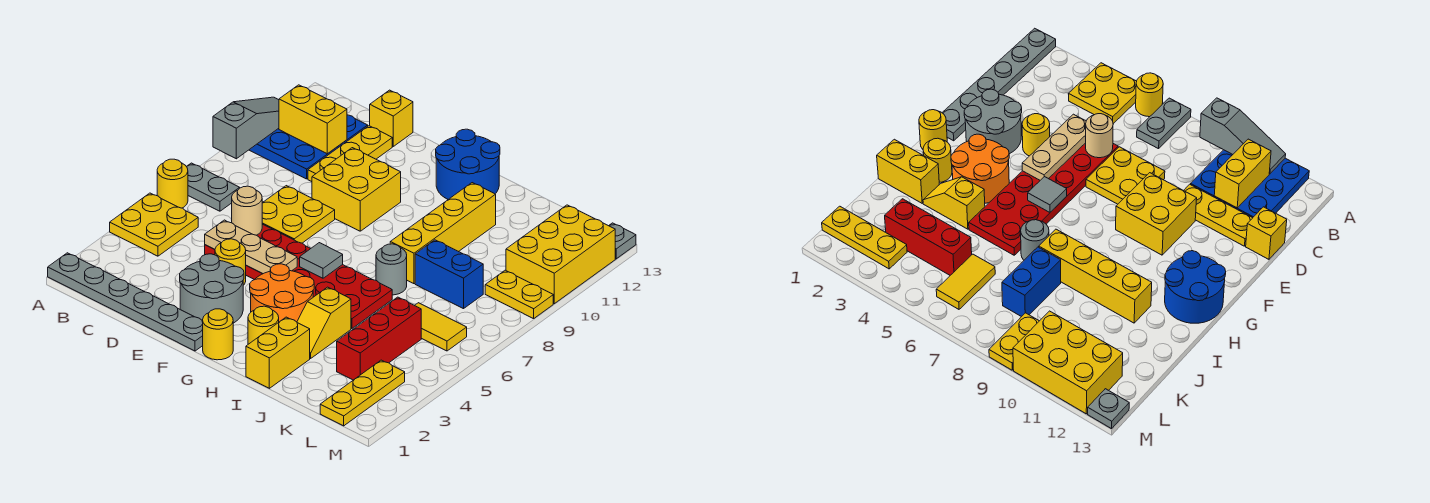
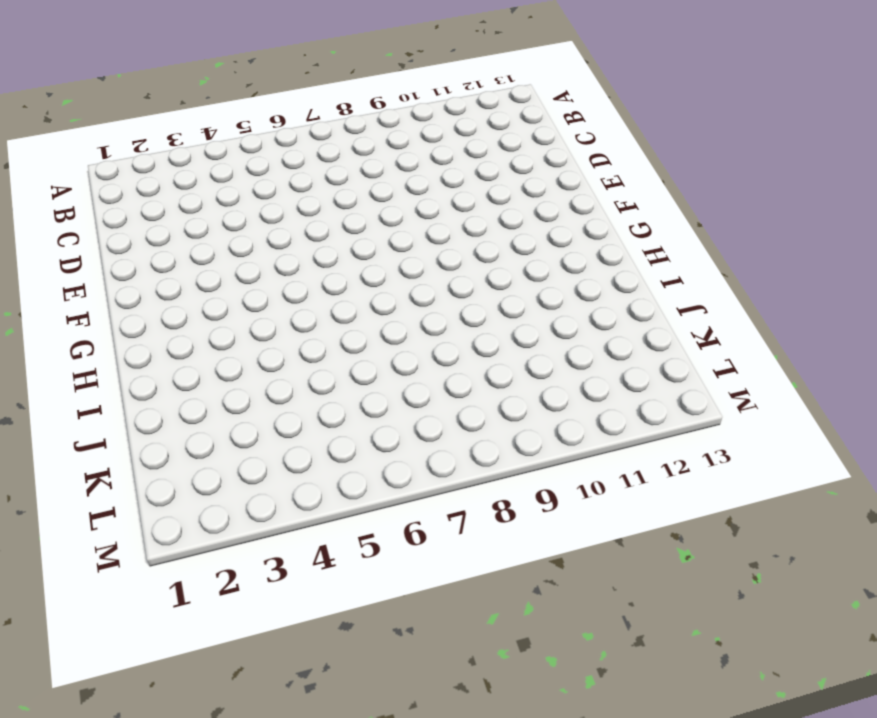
none -> grey 1x6 plate [48,253,203,351]
none -> yellow 2x2 plate [110,193,198,256]
none -> yellow 1x1 round brick [157,159,188,208]
none -> grey 1x2 plate [187,163,239,211]

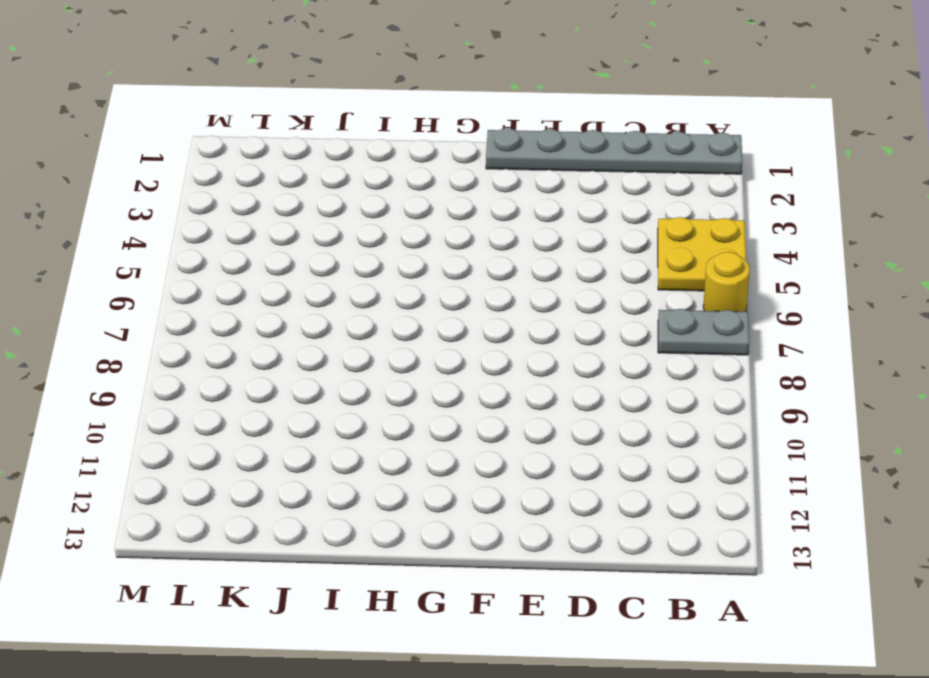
none -> blue 3x3 plate [249,115,368,179]
none -> red 2x6 plate [205,224,392,329]
none -> yellow 2x2 plate [262,186,335,243]
none -> yellow 1x3 plate [308,126,392,182]

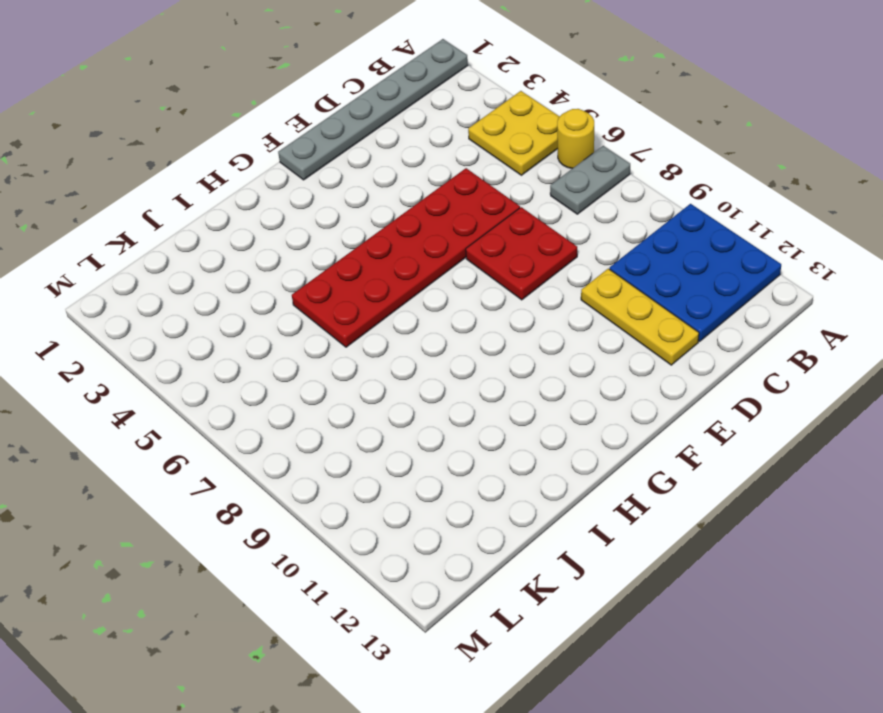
red 2x2 plate [466,207,577,300] -> yellow 2x2 plate [262,186,335,243]
none -> yellow 1x1 brick [370,90,413,146]
none -> grey 2x2 round brick [180,254,244,323]
none -> yellow 1x1 round brick [215,239,246,285]
none -> yellow 2x2 brick [312,148,401,231]

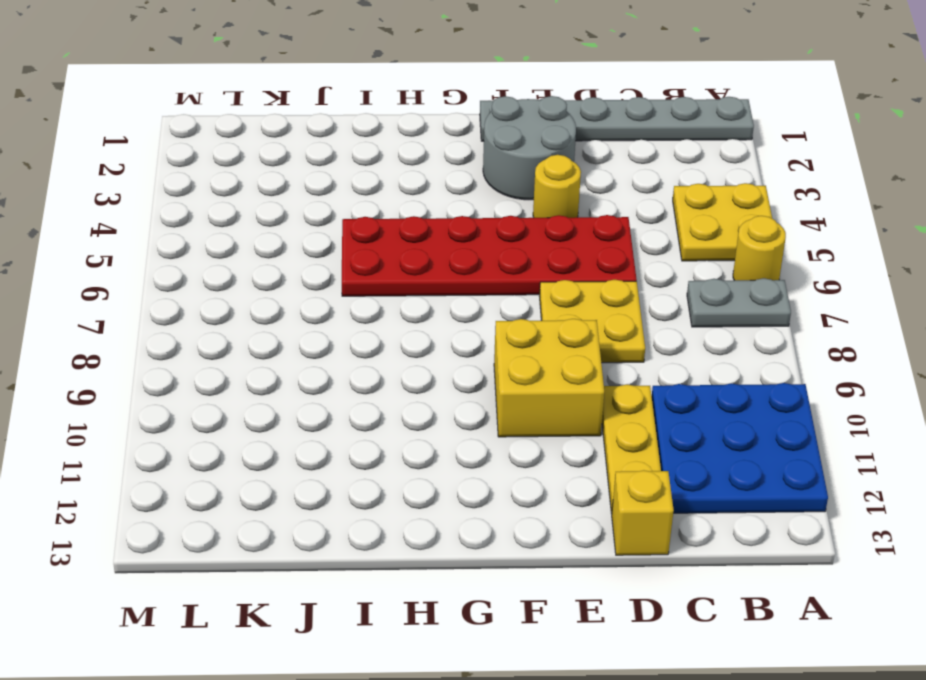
none -> yellow 1x1 round brick [203,309,233,360]
none -> orange 2x2 round brick [250,264,314,322]
none -> blue 2x2 round brick [436,129,500,199]
none -> yellow 1x1 round brick [248,306,279,344]

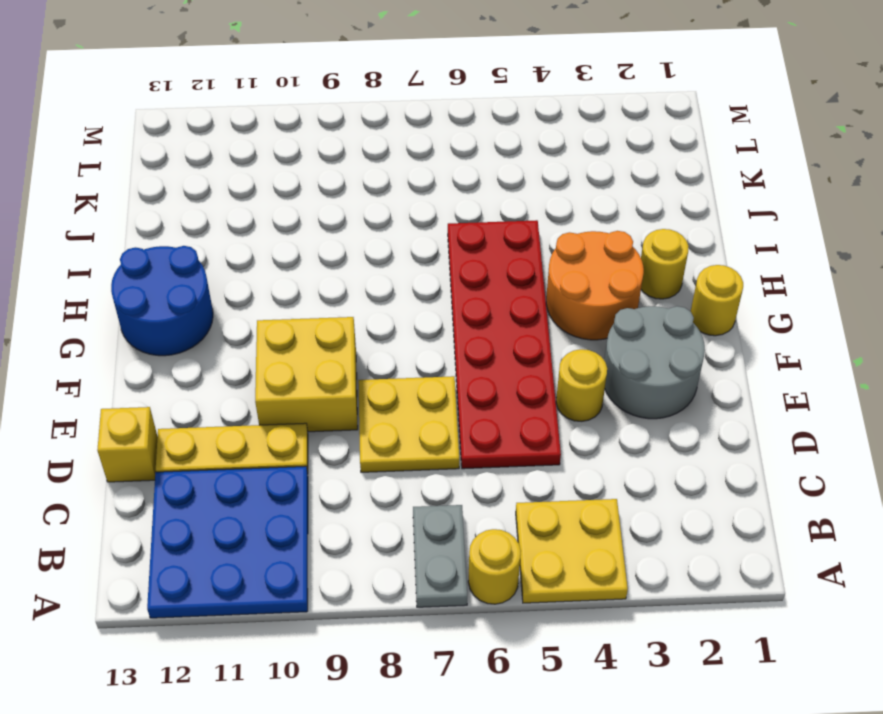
none -> grey 1x6 plate [48,253,203,351]
none -> yellow 1x2 brick [246,317,310,388]
none -> yellow 1x2 slope [297,287,351,358]
none -> grey 1x1 round brick [376,244,407,295]

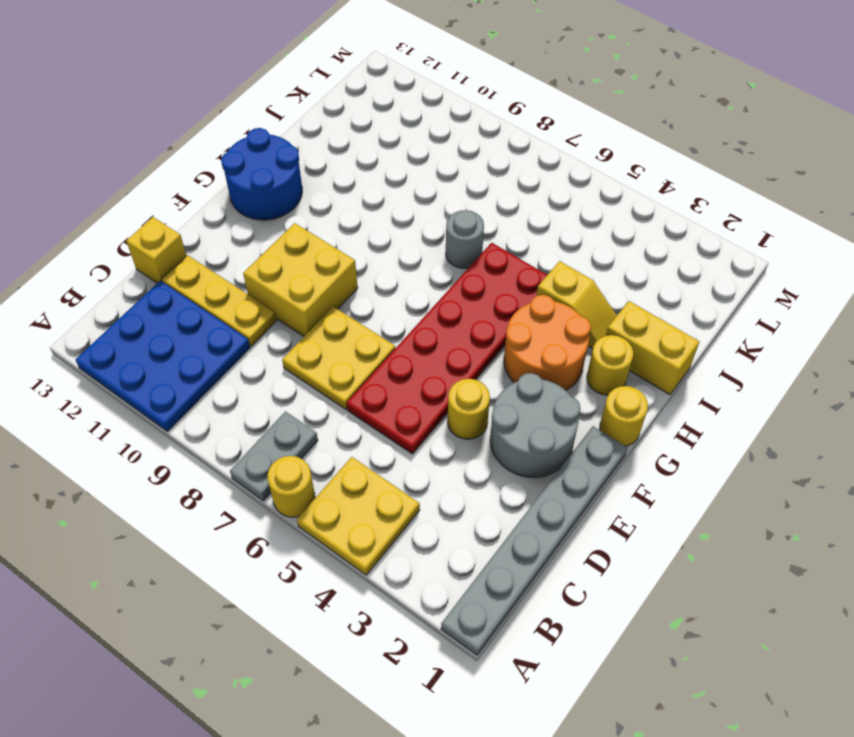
none -> yellow 1x4 brick [390,183,496,284]
none -> blue 1x2 brick [415,240,483,309]
none -> red 1x3 brick [337,297,421,380]
none -> yellow 1x2 tile [415,303,467,351]

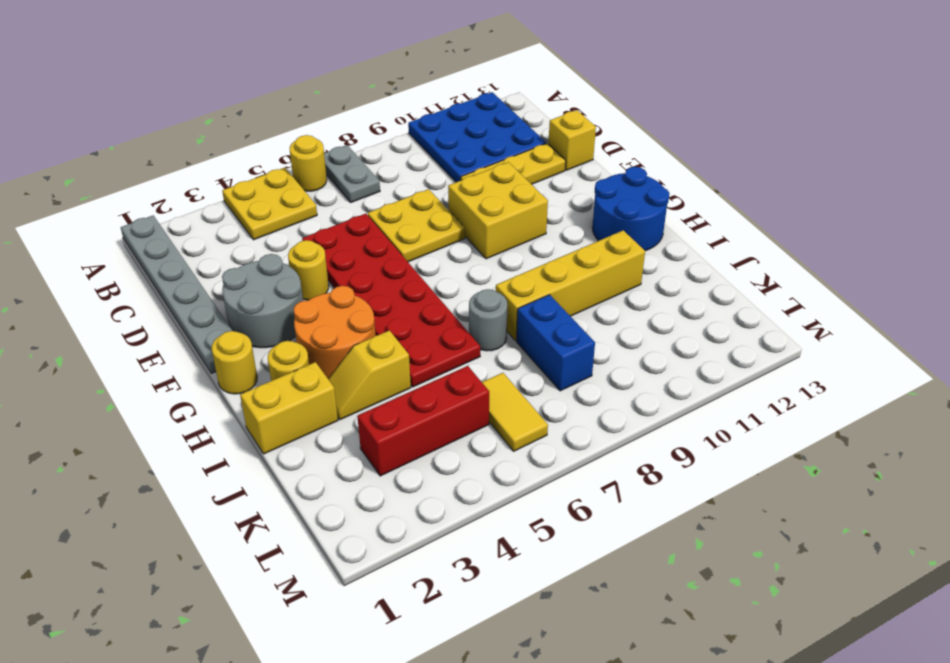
none -> yellow 1x3 plate [320,360,405,426]
none -> yellow 1x2 plate [485,270,553,319]
none -> yellow 2x3 brick [506,205,615,304]
none -> grey 1x1 plate [609,223,636,259]

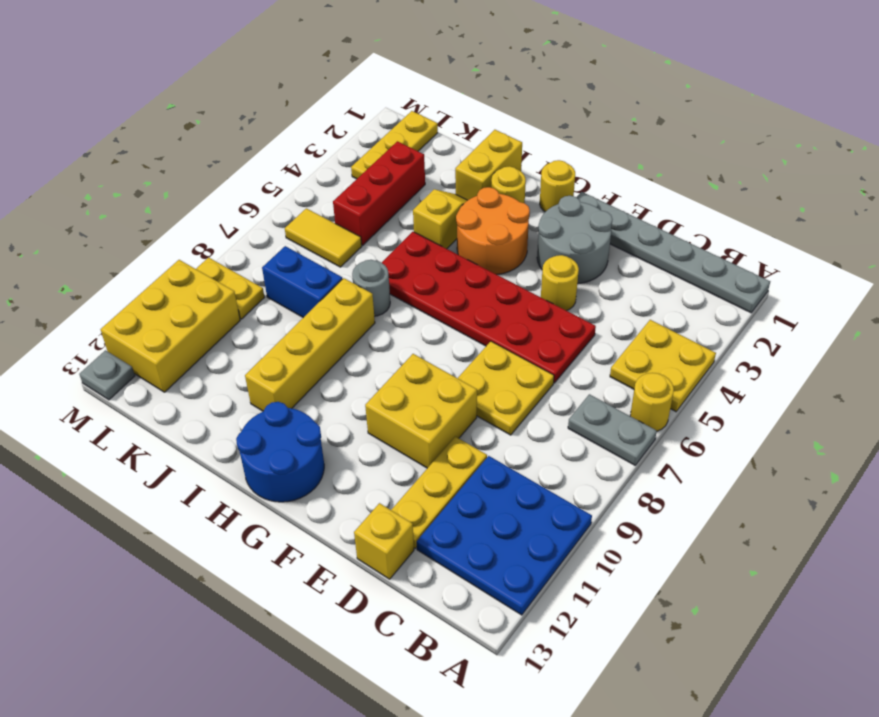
none -> grey 1x3 slope [213,97,279,159]
none -> yellow 1x2 brick [279,85,347,154]
none -> tan 1x3 plate [205,220,297,274]
none -> tan 1x1 round brick [232,186,262,235]

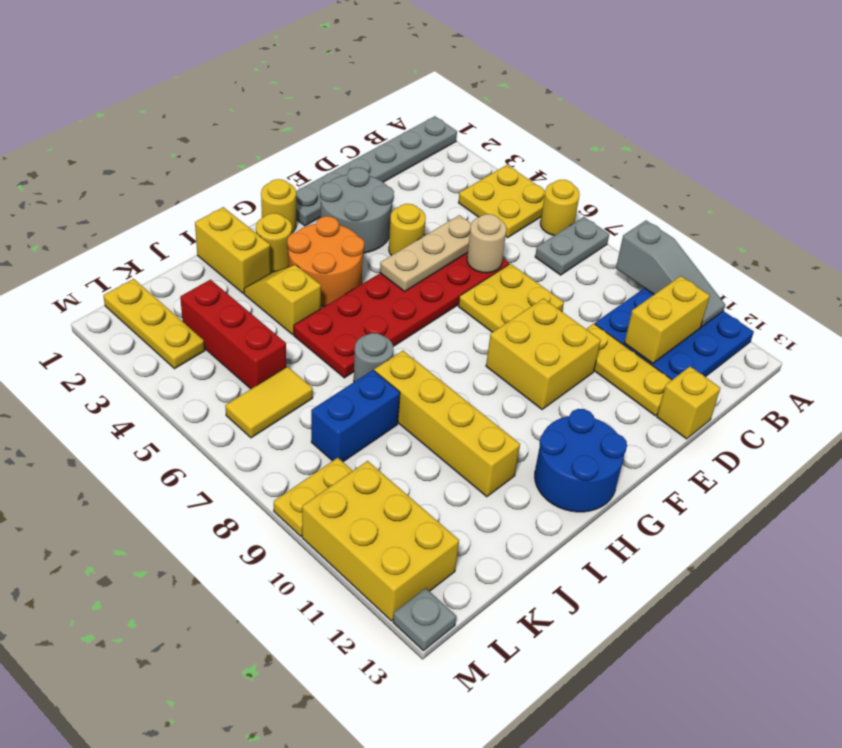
none -> grey 1x1 tile [300,243,343,278]

